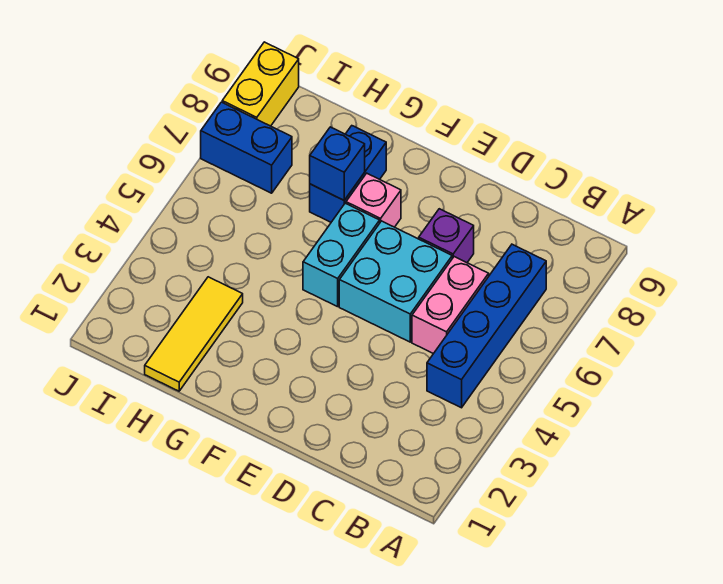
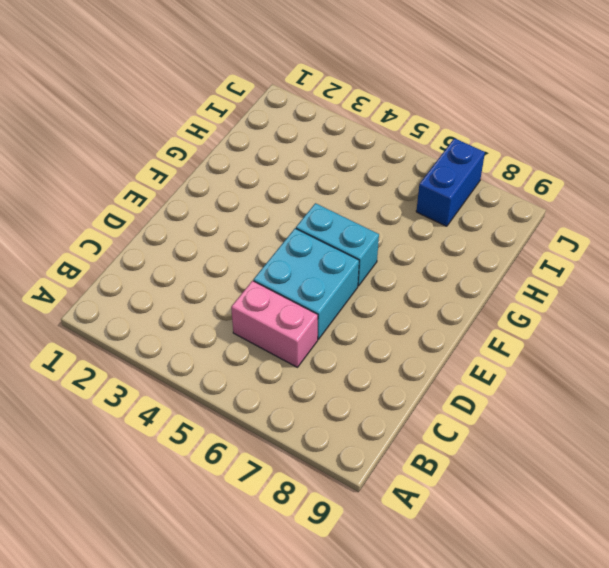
none -> blue 1x4 brick [427,244,546,408]
none -> purple 1x1 brick [419,209,474,263]

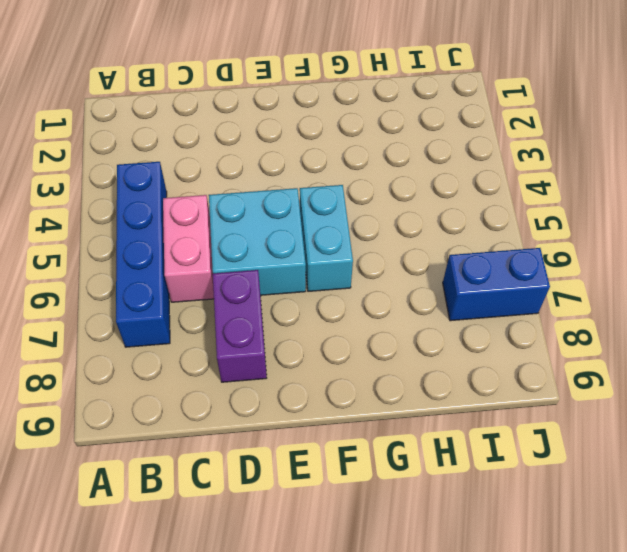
purple 1x2 brick [213,270,267,382] -> purple 1x1 brick [419,209,474,263]
none -> pink 1x1 brick [346,173,401,227]
none -> blue 1x2 brick [310,126,386,222]

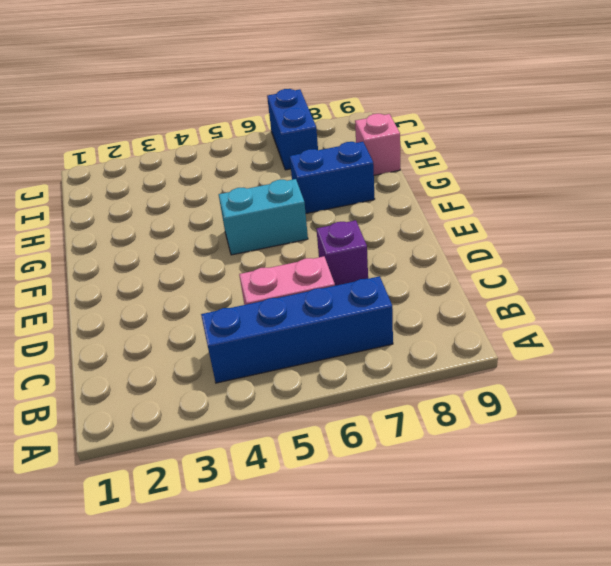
pink 1x1 brick [355,114,400,175] -> pink 1x1 brick moved to [346,173,401,227]
none -> cyan 2x2 brick [339,221,452,342]
none -> yellow 1x3 tile [145,277,243,391]

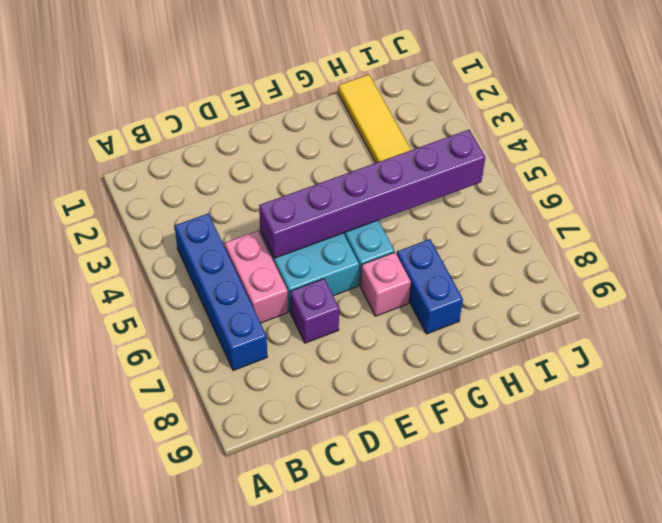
purple 1x6 brick [259,130,485,258] -> none
none -> blue 1x2 brick [201,102,292,193]
none -> yellow 1x2 brick [222,42,299,126]

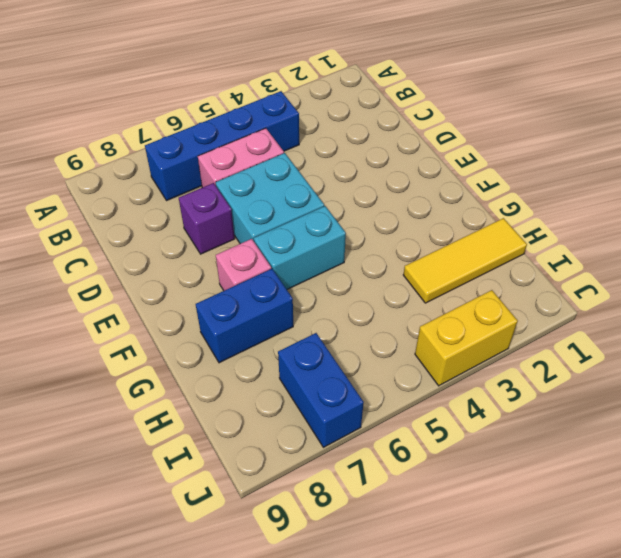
yellow 1x2 brick [415,290,518,386] -> yellow 1x2 brick moved to [222,42,299,126]
none -> blue 1x1 brick [310,127,365,200]

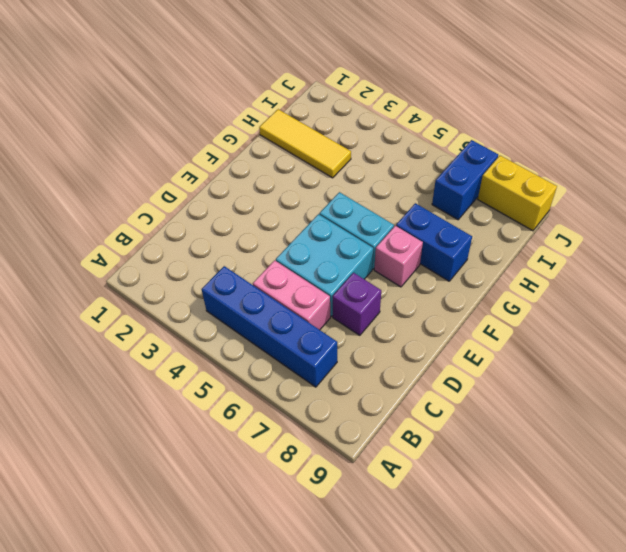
none -> blue 1x1 brick [310,127,365,200]

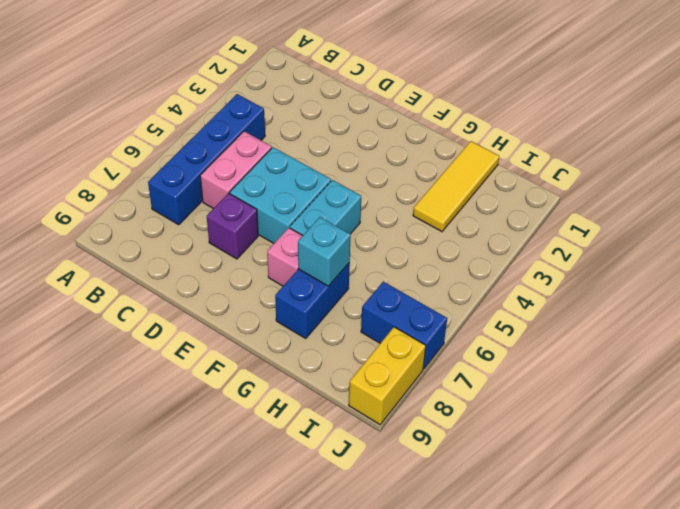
cyan 1x1 brick [298,217,351,286] -> blue 1x1 brick [310,127,365,200]

